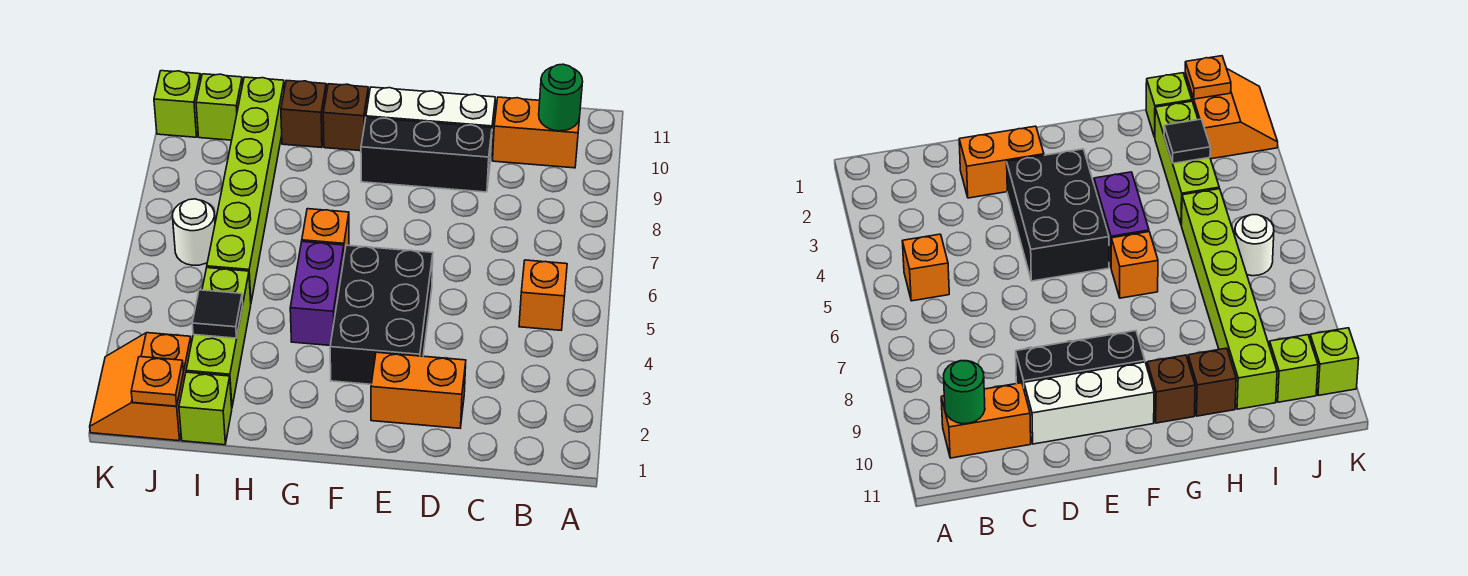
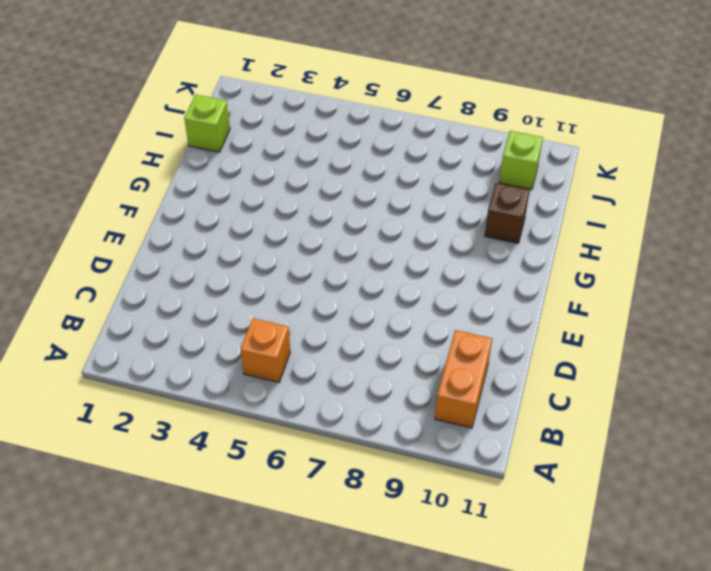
none -> orange 1x2 brick [371,352,466,428]
none -> black 1x3 brick [361,118,492,192]
none -> white 1x3 brick [366,87,495,160]

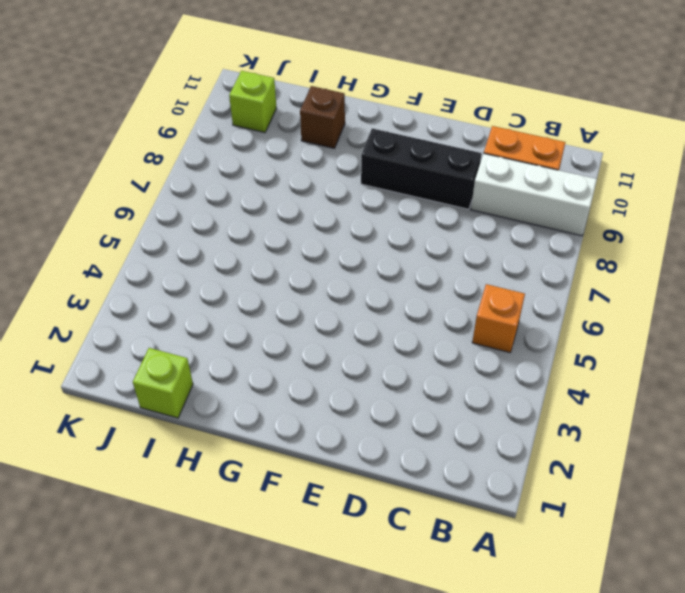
white 1x3 brick [471,153,597,236] -> white 1x3 brick moved to [366,87,495,160]
none -> orange 1x2 brick [371,352,466,428]
none -> black 2x3 brick [330,245,433,384]
none -> purple 1x2 brick [290,242,344,345]

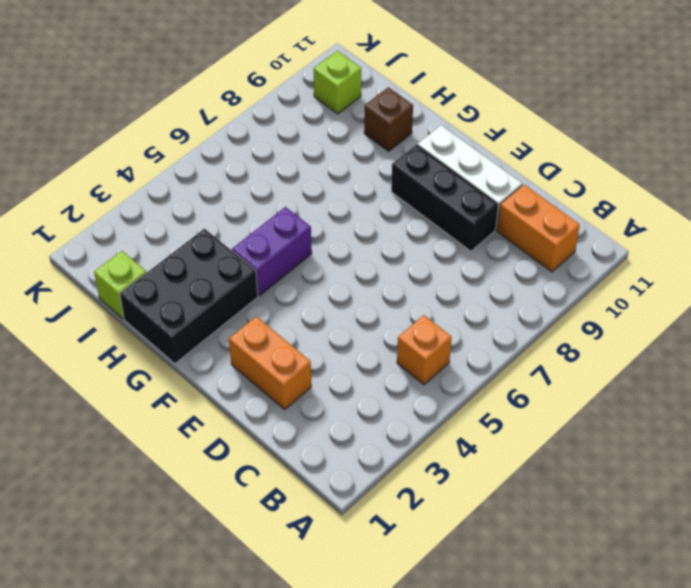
black 2x3 brick [120,229,258,364] -> black 2x3 brick moved to [330,245,433,384]
none -> orange 1x1 brick [302,209,349,254]
none -> brown 1x1 brick [323,84,368,151]
none -> lime 1x3 brick [186,268,251,406]

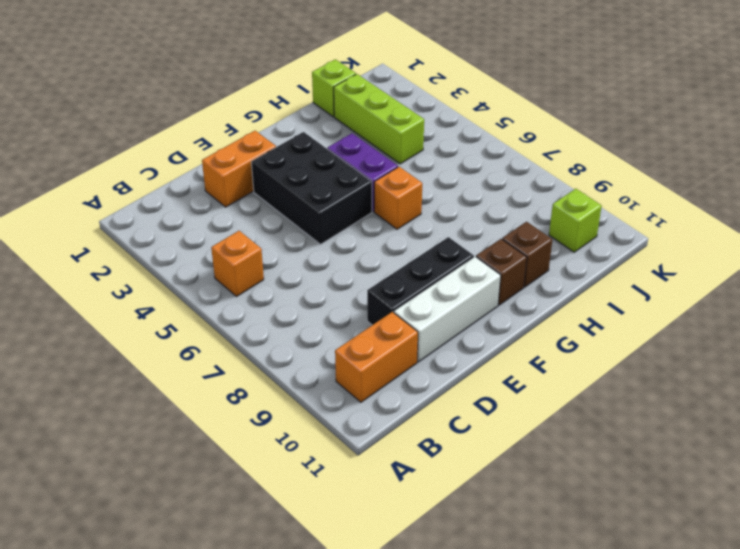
none -> lime 1x6 brick [207,77,284,302]
none -> orange 2x2 slope [90,333,191,441]
none -> white 1x1 round brick [173,199,215,265]

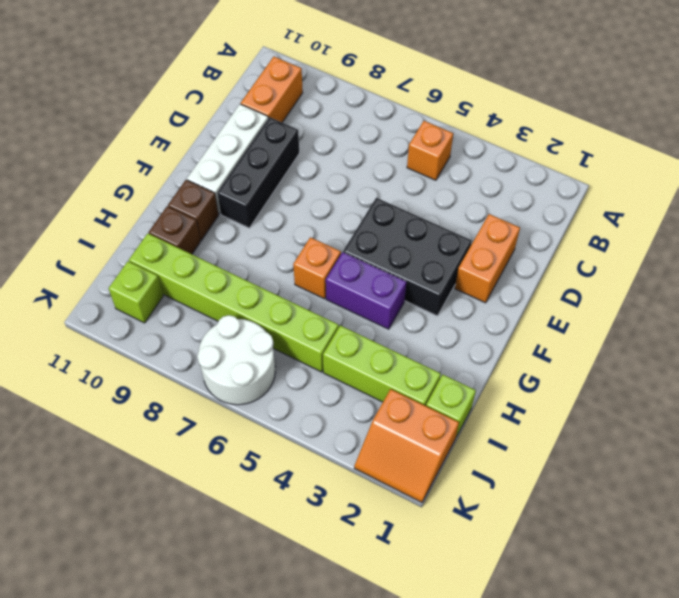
white 2x2 round brick [197,315,275,405] -> white 1x1 round brick [173,199,215,265]
none -> lime 1x1 brick [154,71,201,137]
none -> green 1x1 round brick [539,64,583,131]
none -> black 1x1 tile [192,290,243,338]

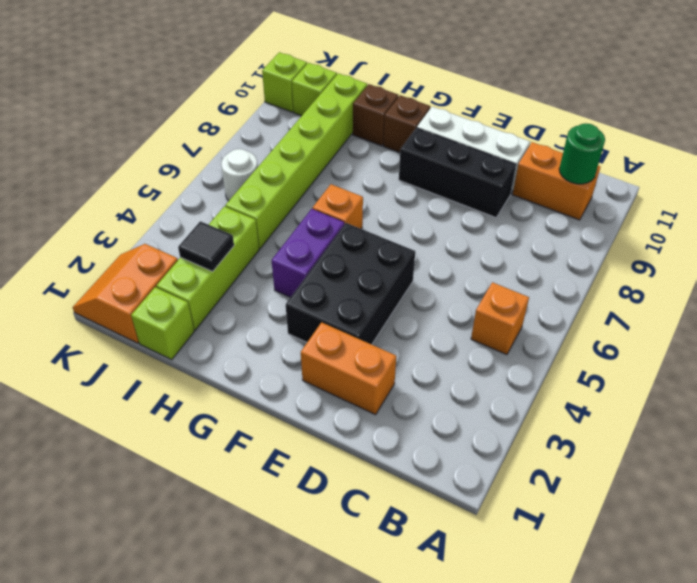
none -> orange 1x1 plate [131,357,184,406]

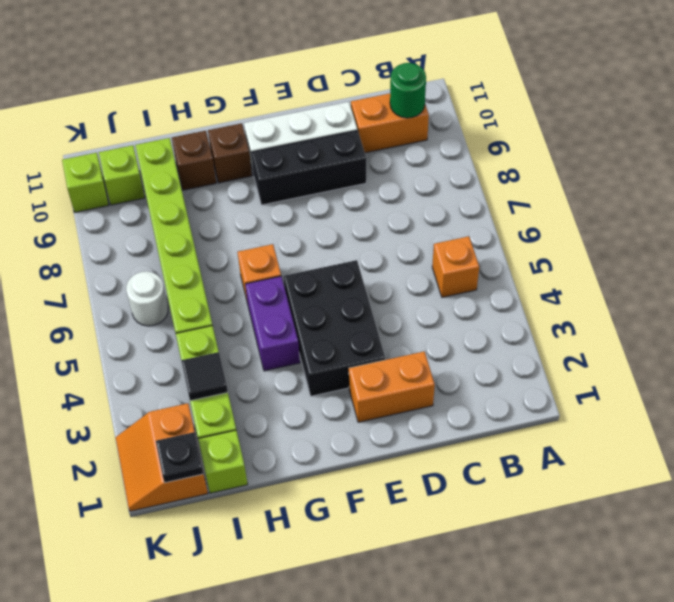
black 1x1 plate [156,432,204,483] -> orange 1x1 plate [131,357,184,406]

